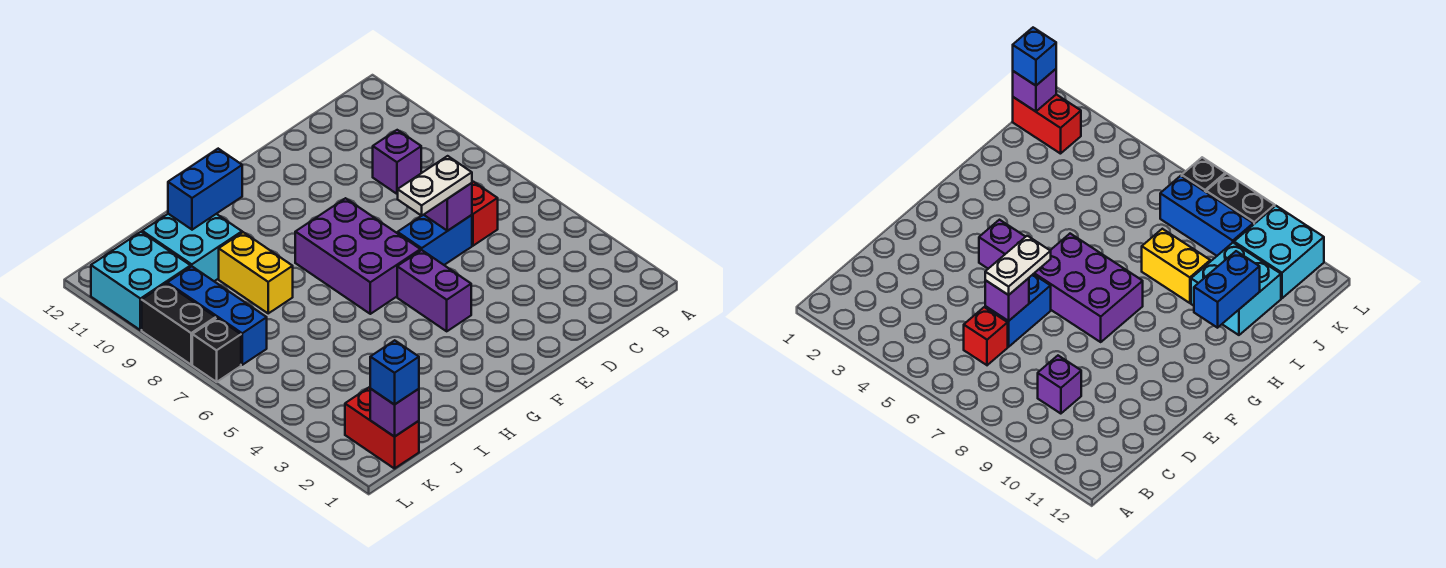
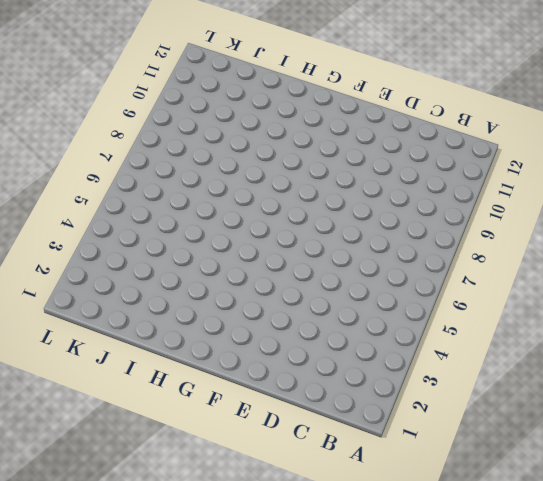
none -> red 1x1 brick [472,182,498,246]
none -> purple 1x1 brick [373,130,421,194]
none -> blue 1x2 brick [398,215,472,265]

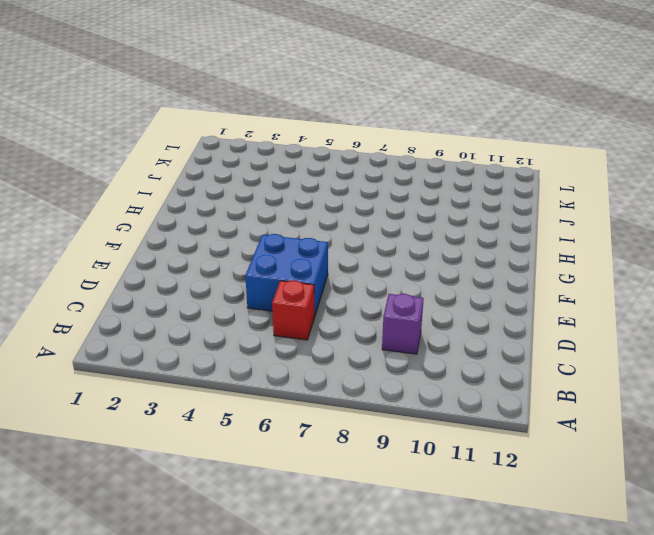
blue 2x2 brick [245,234,328,315] -> blue 1x2 brick [398,215,472,265]
none -> purple 1x2 brick [397,250,471,331]
none -> purple 2x3 brick [295,198,420,314]
none -> yellow 1x2 brick [219,232,293,313]

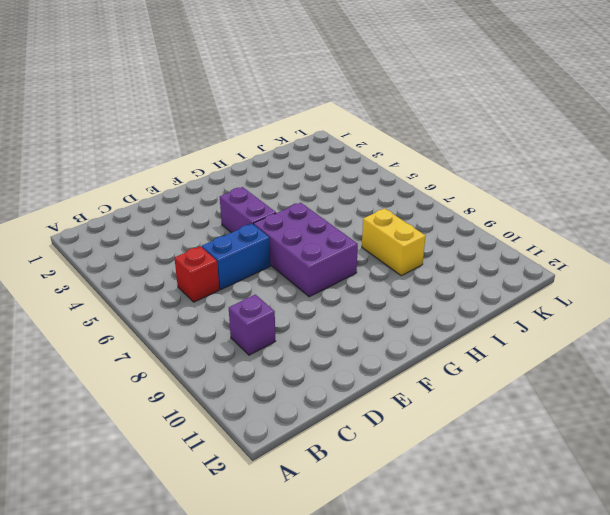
none -> cyan 2x2 brick [142,214,242,281]
none -> red 1x2 brick [345,387,419,469]
none -> blue 1x3 brick [167,266,267,365]

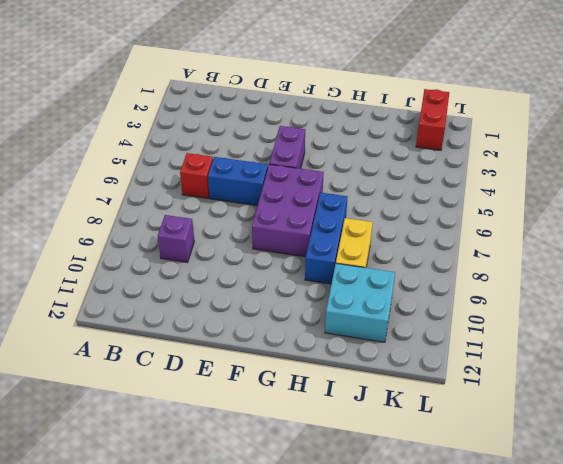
blue 1x3 brick [305,193,348,284] -> blue 1x3 brick moved to [167,266,267,365]
none -> cyan 2x2 brick [91,232,191,330]
none -> black 1x1 brick [192,318,241,382]
none -> black 1x2 brick [142,284,216,365]

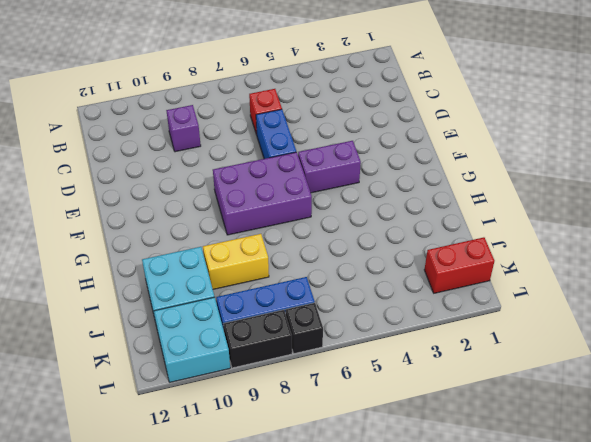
none -> purple 1x1 brick [424,183,472,231]
none -> blue 1x2 brick [168,149,242,230]
none -> purple 1x1 brick [370,389,419,437]

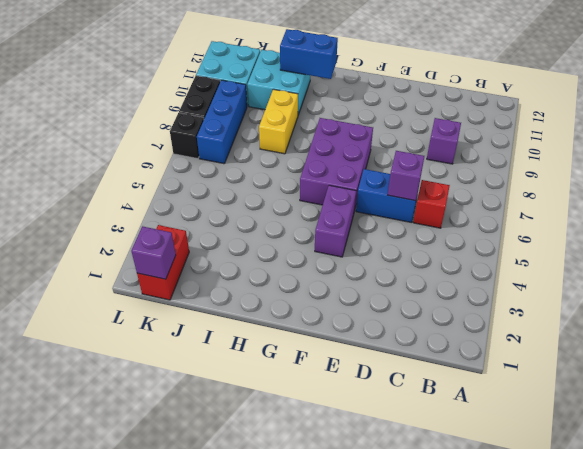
none -> white 1x2 plate [398,156,472,216]
none -> blue 1x1 brick [370,340,419,405]

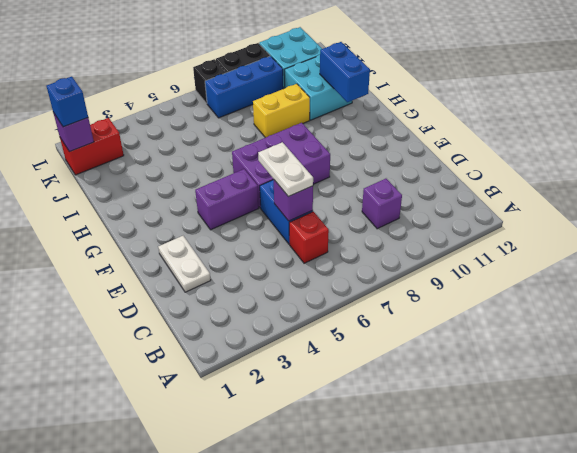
white 1x2 plate [158,236,211,292] -> none

